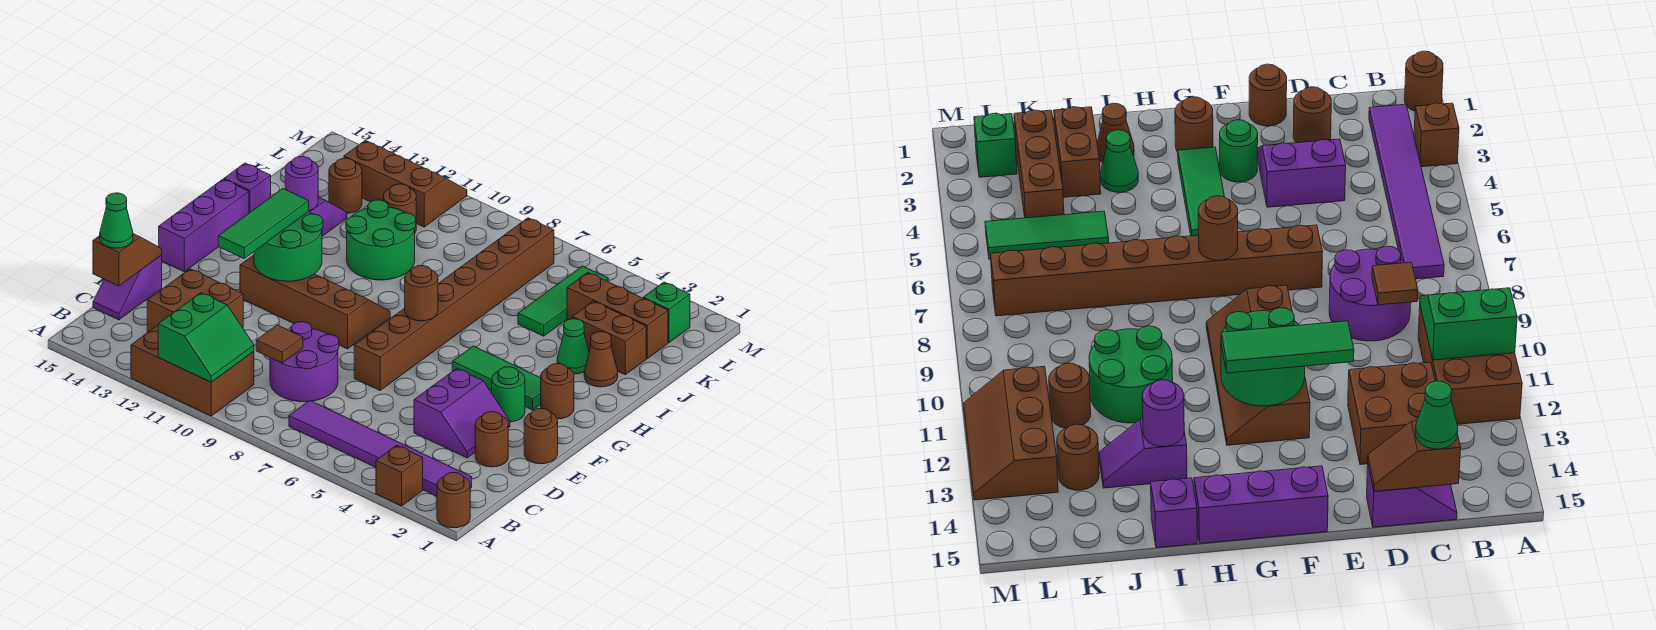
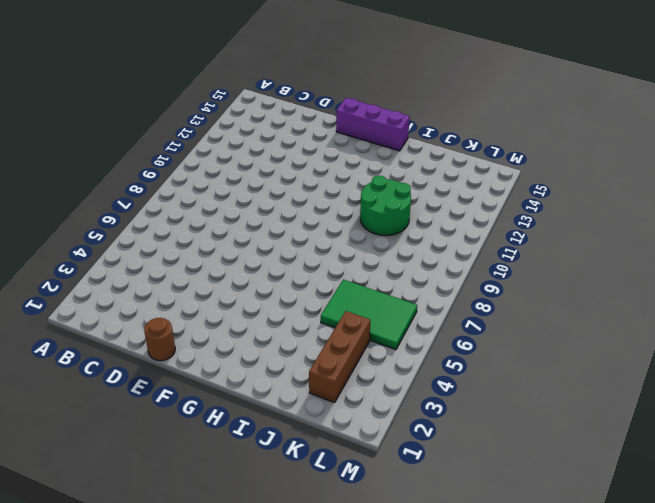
green 2x3 tile [321,279,417,350] -> green 1x3 tile [518,266,608,336]
none -> brown 1x1 round brick [437,473,470,528]
none -> brown 1x1 brick [376,445,423,506]
none -> brown 2x3 brick [131,325,254,416]
none -> purple 1x6 tile [289,400,472,496]

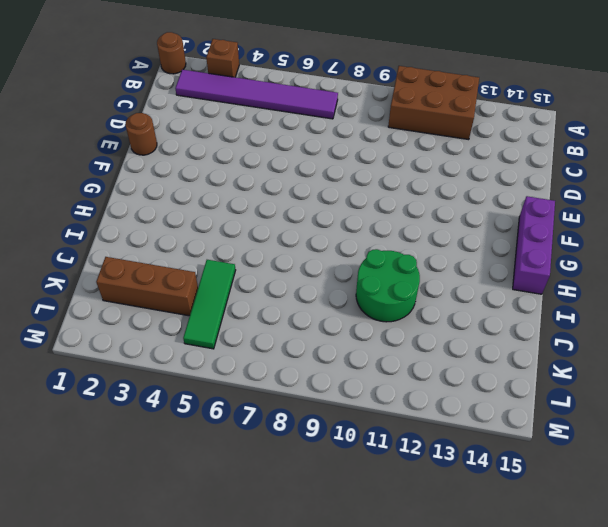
none -> purple 2x2 round brick [270,322,339,402]
none -> brown 2x2 brick [147,269,243,333]
none -> purple 1x2 slope [93,256,162,320]
none -> brown 1x1 round brick [475,412,508,467]

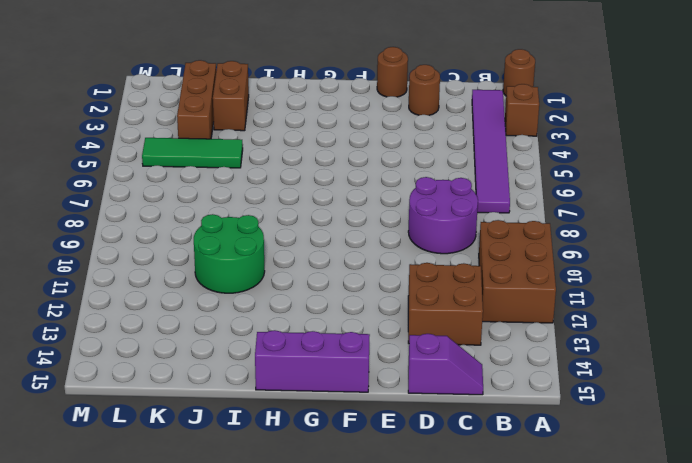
none -> purple 2x2 slope [414,368,510,458]
none -> brown 1x8 brick [354,218,554,390]
none -> green 1x1 round brick [492,367,525,422]
none -> brown 2x4 slope [240,255,390,349]

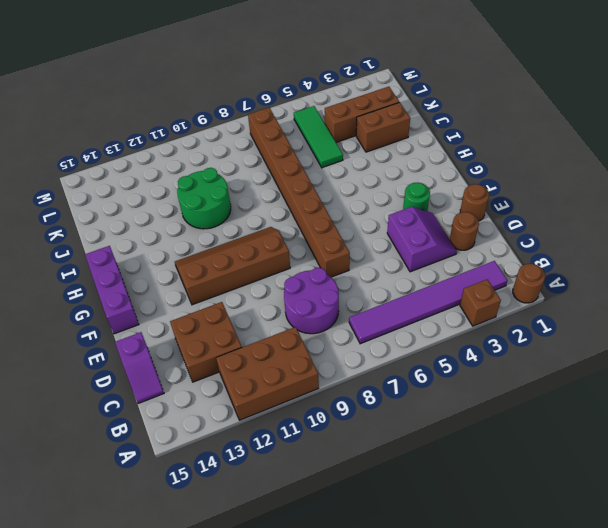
none -> brown 1x1 round brick [541,364,574,419]
none -> green 1x3 tile [452,346,541,410]
none -> brown 1x1 cone [584,332,618,387]
none -> green 1x1 cone [557,319,589,374]

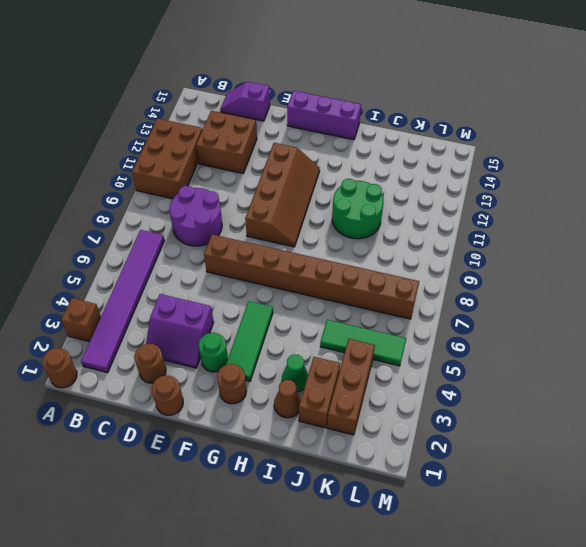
none -> purple 1x2 slope [309,197,347,236]
none -> purple 1x1 brick [224,163,271,213]
none -> brown 1x1 round brick [383,184,416,233]
none -> brown 1x1 round brick [329,158,362,213]

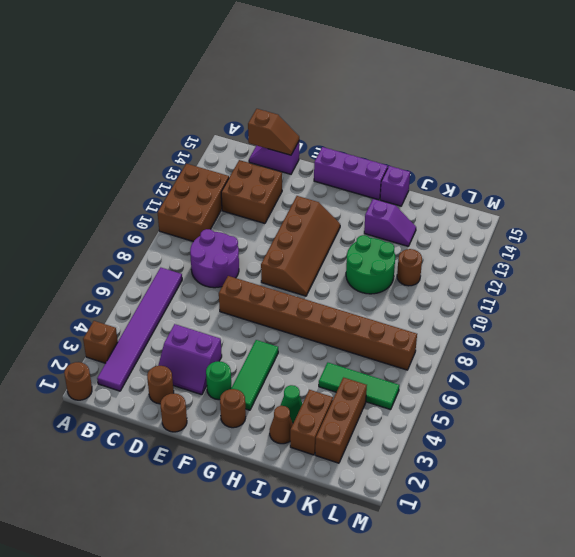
none -> brown 1x1 round brick [329,158,362,213]
none -> green 1x1 brick [643,282,690,343]
none -> brown 2x3 slope [344,140,467,227]
none -> green 2x2 slope [158,293,254,382]

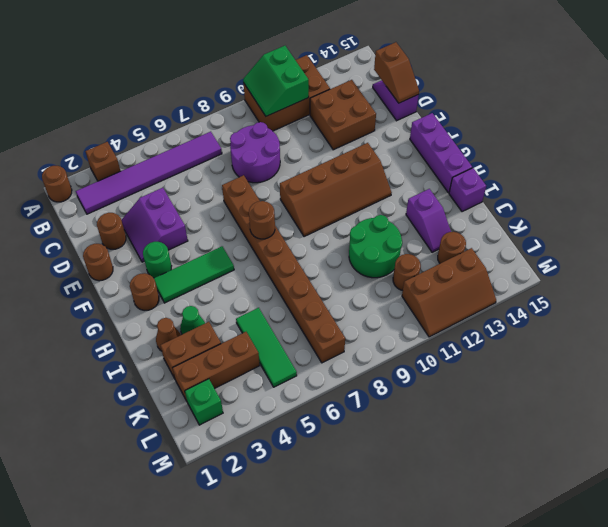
none -> brown 1x1 tile [256,325,303,363]
none -> green 2x2 round brick [254,212,323,281]
none -> purple 1x1 round brick [285,157,318,211]
none -> green 1x1 cone [100,193,133,248]

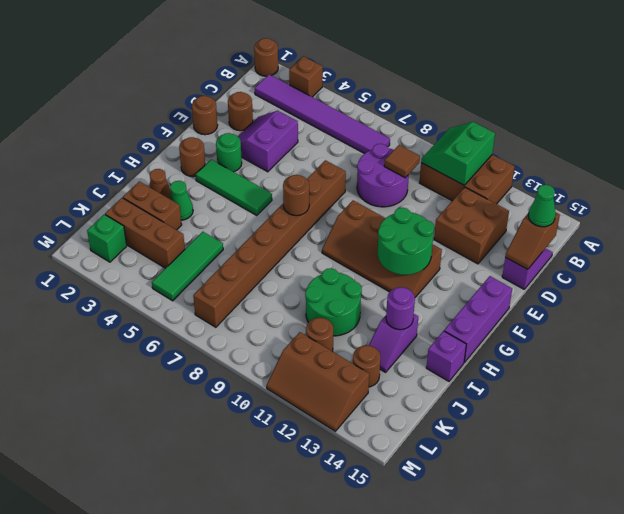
none -> green 1x3 tile [218,189,309,258]

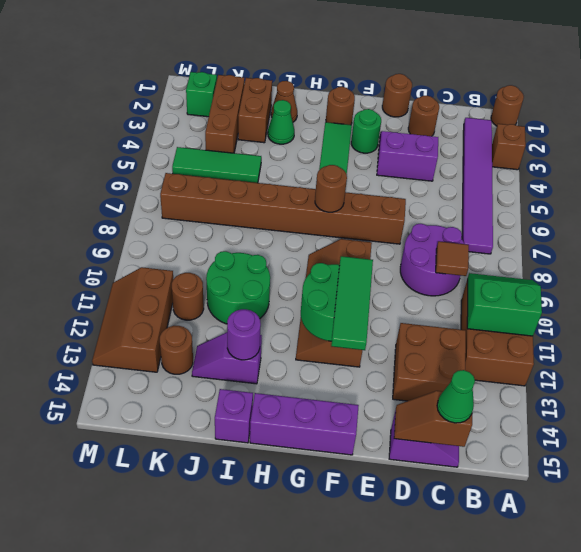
green 1x3 tile [331,256,373,350] -> green 1x3 tile turned to [218,189,309,258]

